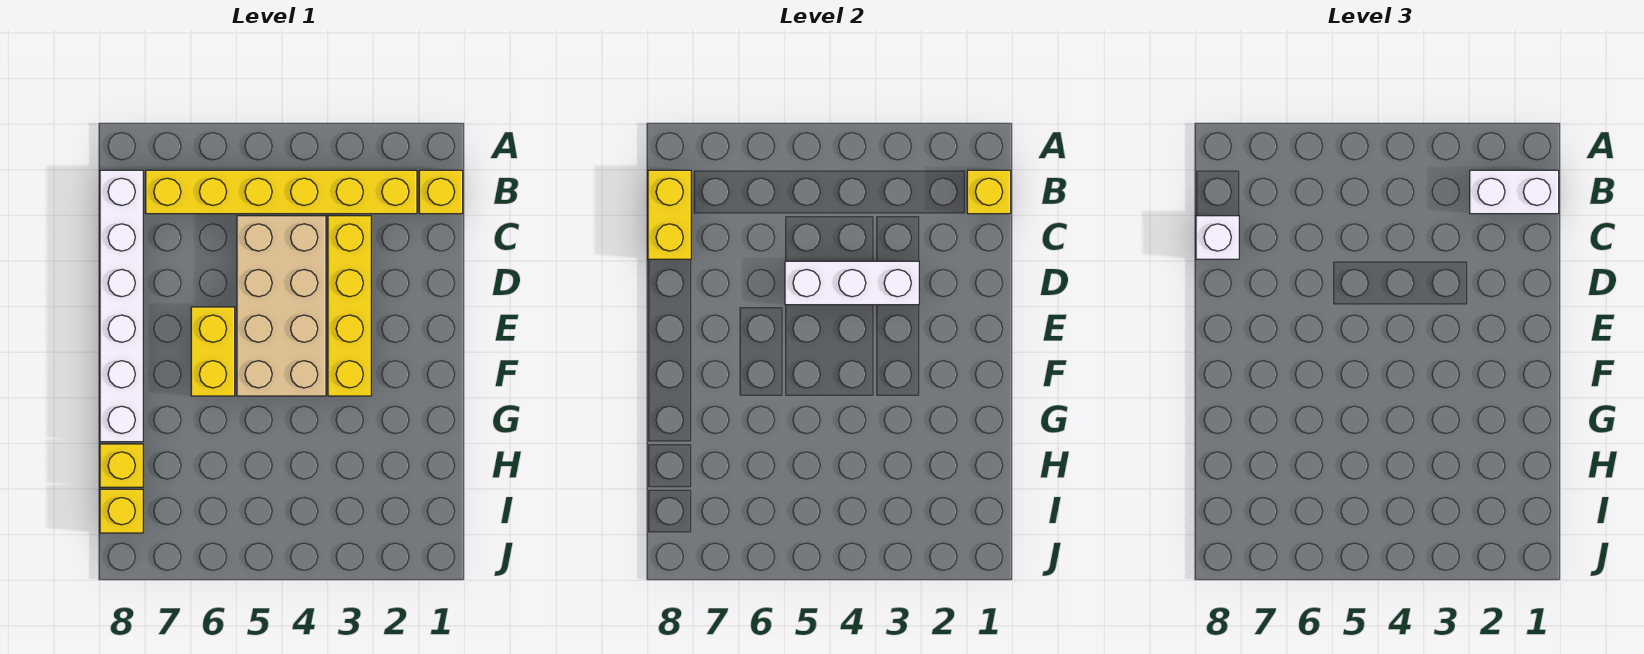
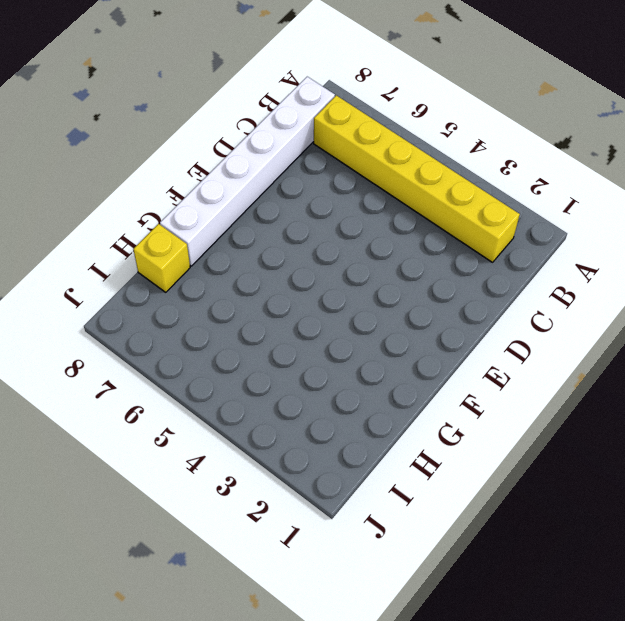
none -> yellow 1x1 brick [419,170,463,214]
none -> yellow 1x4 brick [328,216,371,396]
none -> tan 2x4 brick [237,216,326,396]

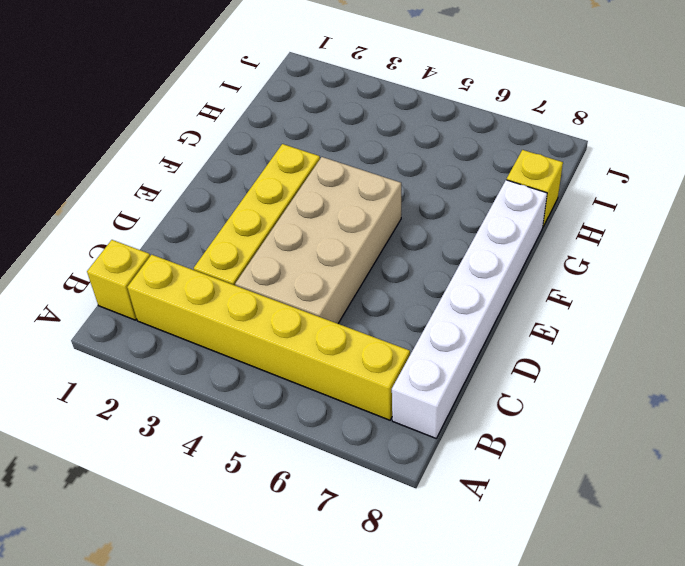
none -> yellow 1x2 brick [191,307,235,396]
none -> yellow 1x1 brick [100,489,143,533]
none -> yellow 1x1 brick [967,170,1011,214]

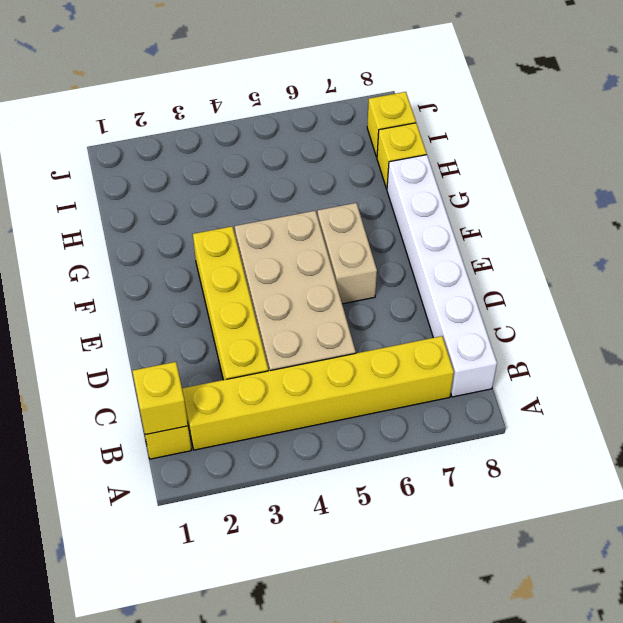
tan 1x2 brick [318,203,377,304] -> yellow 1x2 brick [191,307,235,396]
none -> yellow 1x2 brick [648,170,691,259]
none -> white 1x3 brick [785,261,919,305]
none -> white 1x2 brick [1470,170,1559,214]

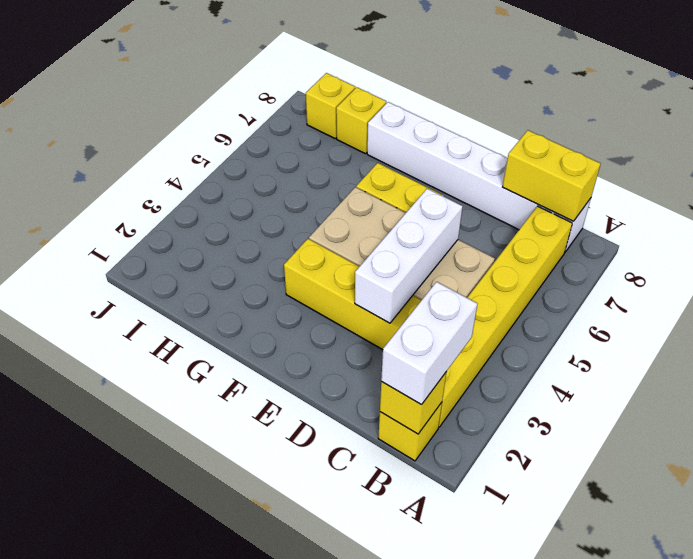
none -> white 1x1 brick [1196,216,1239,259]

